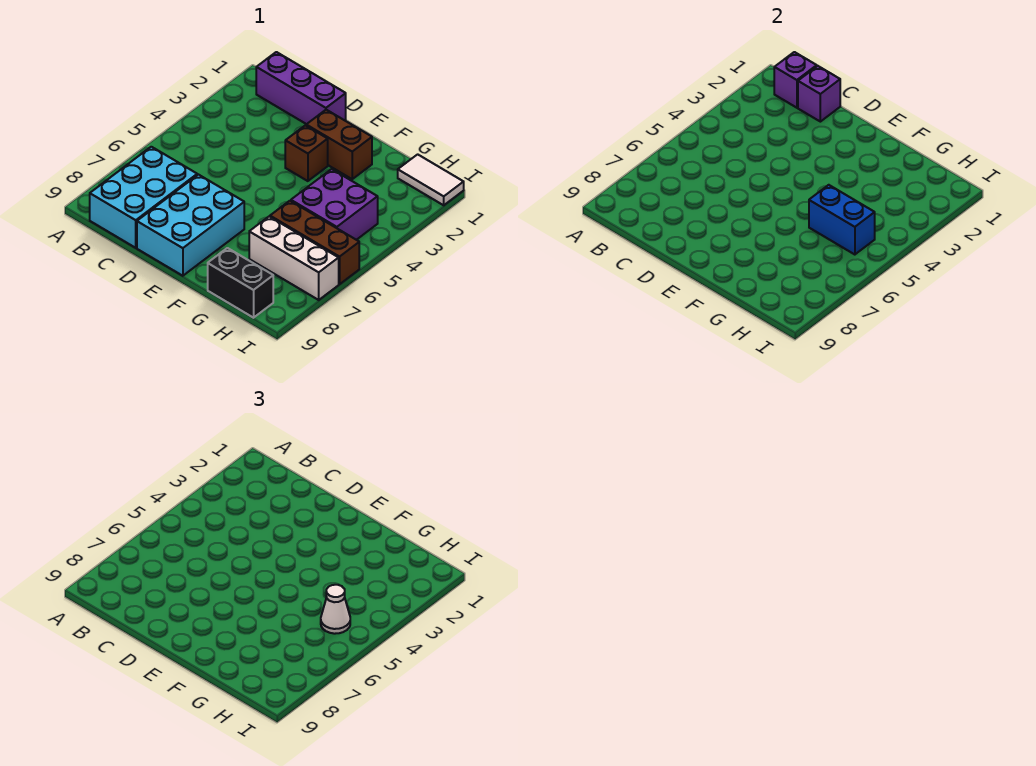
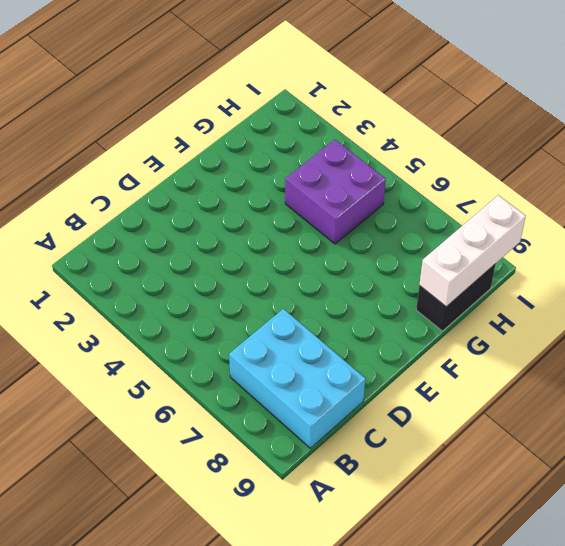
white 1x3 brick [419,195,526,307] -> white 1x3 brick moved to [249,217,339,300]
none -> purple 1x3 brick [256,52,346,124]
none -> cyan 2x3 brick [137,175,244,276]
none -> brown 1x2 brick [306,110,372,179]

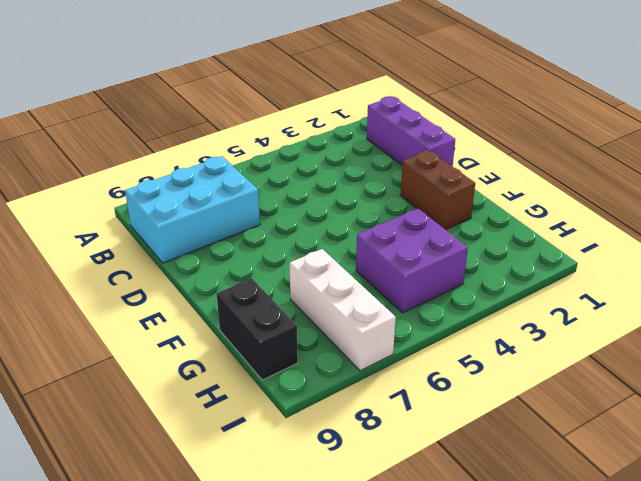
none -> cyan 2x3 brick [137,175,244,276]
none -> brown 1x1 brick [285,125,328,181]
none -> brown 1x3 brick [270,201,359,284]

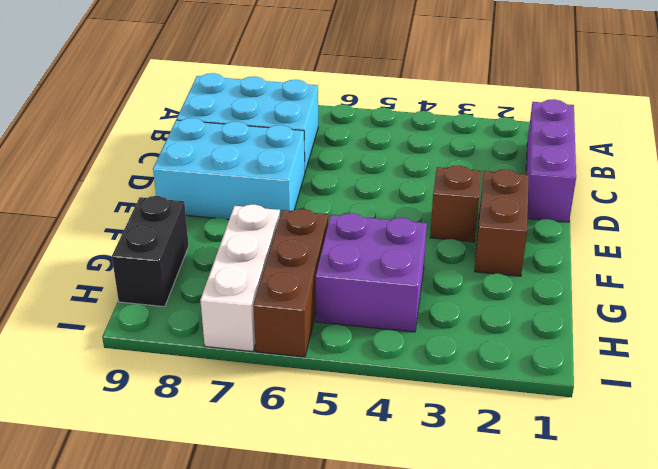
none -> white 1x2 tile [398,154,464,205]
none -> purple 1x1 brick [774,52,817,108]
none -> purple 1x1 brick [798,66,840,122]

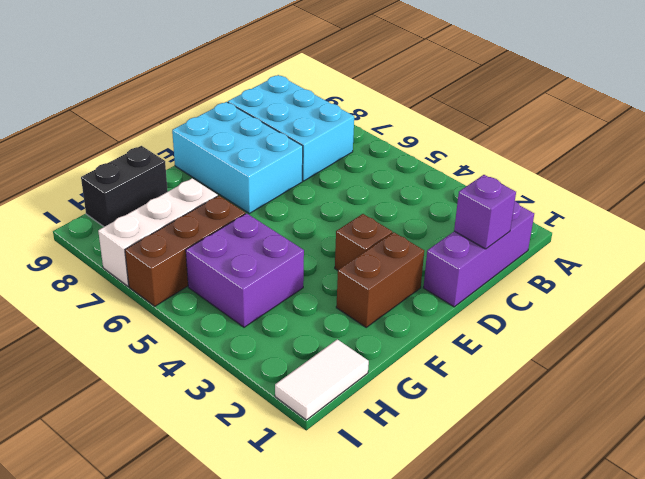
none -> purple 1x1 brick [774,52,817,108]
none -> blue 1x2 brick [809,185,875,255]
none -> white 1x1 cone [321,585,350,634]

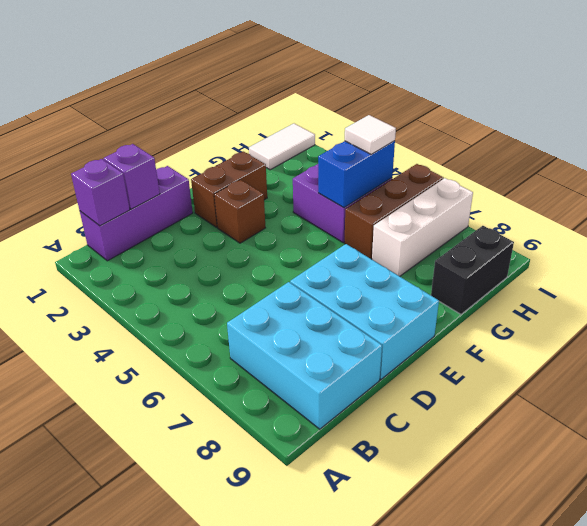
white 1x1 tile [345,115,396,154] -> white 1x1 cone [321,585,350,634]

